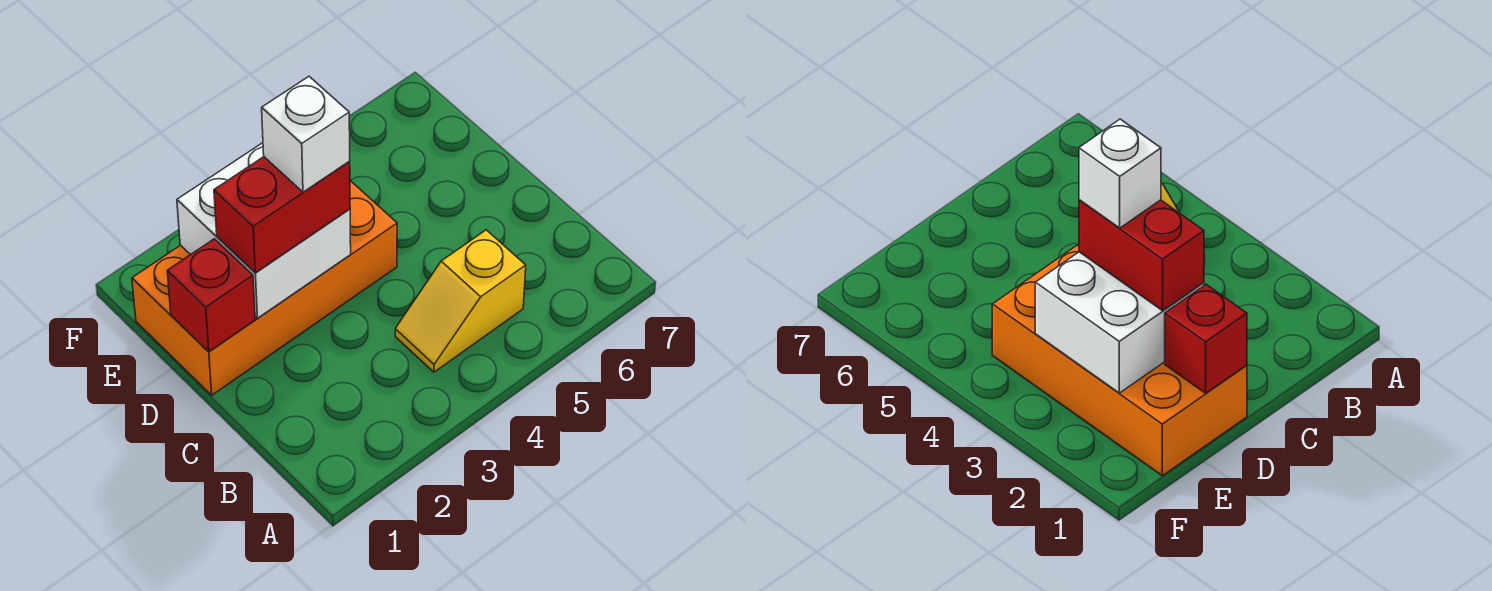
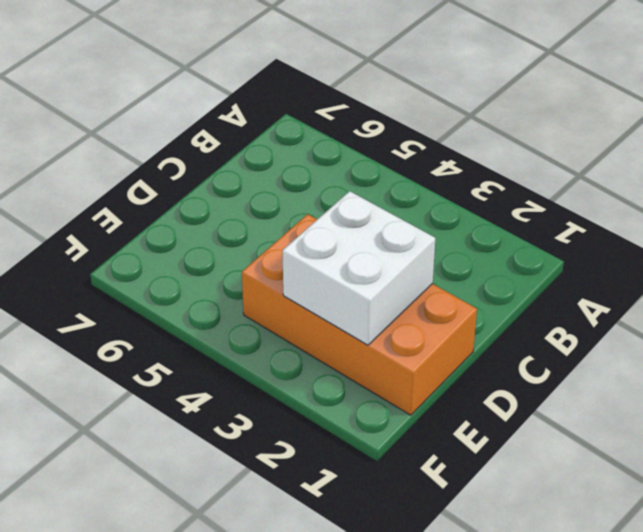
none -> yellow 1x2 slope [395,230,526,372]
none -> red 1x1 brick [167,239,255,352]

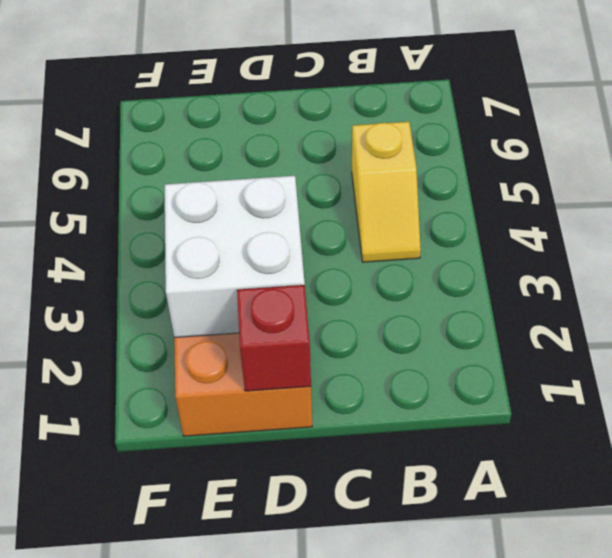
none -> red 1x2 brick [214,157,350,273]
none -> white 1x1 brick [262,77,350,192]

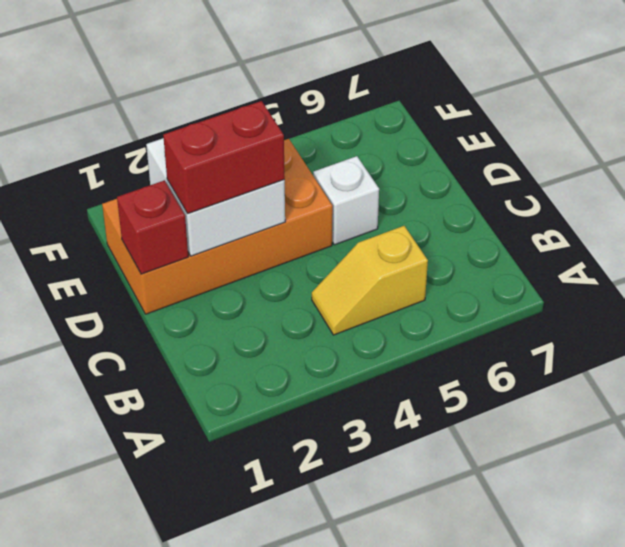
white 1x1 brick [313,156,379,245] -> white 1x1 brick moved to [262,77,350,192]

